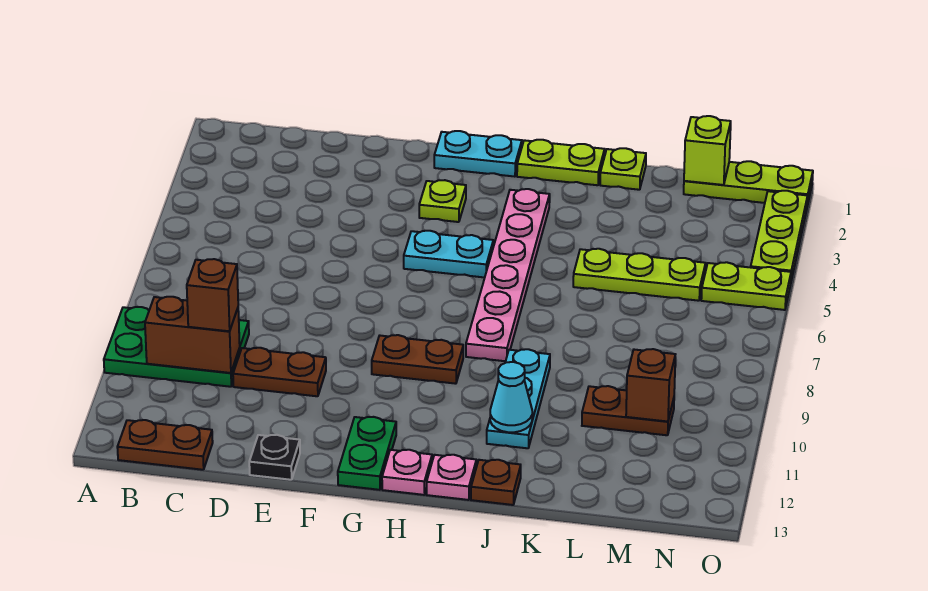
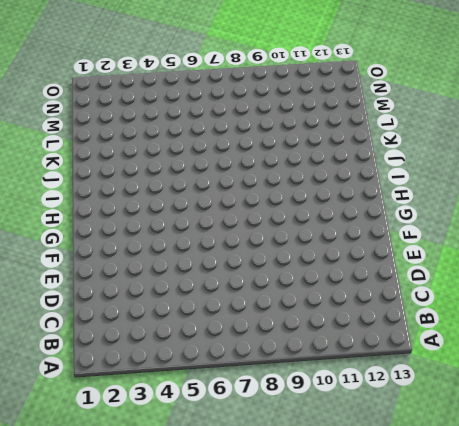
none -> green 2x3 plate [104,307,249,387]
none -> brown 1x2 plate [117,420,213,470]
none -> brown 1x2 plate [233,348,326,396]

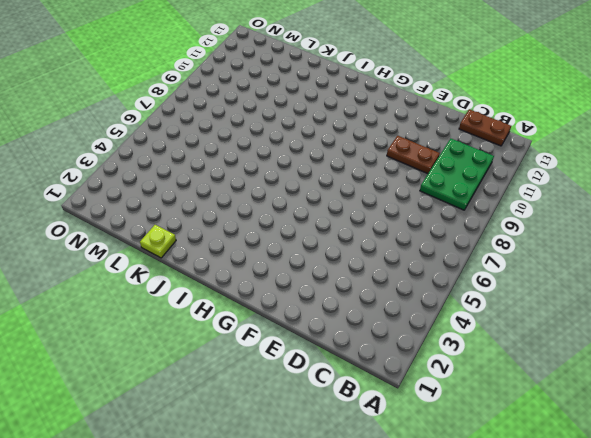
green 2x3 plate [420,139,494,210] -> green 2x3 plate turned to [104,307,249,387]
none -> black 1x1 plate [249,435,300,480]
none -> cyan 1x2 plate [434,131,522,177]
none -> lime 1x1 plate [419,180,466,222]

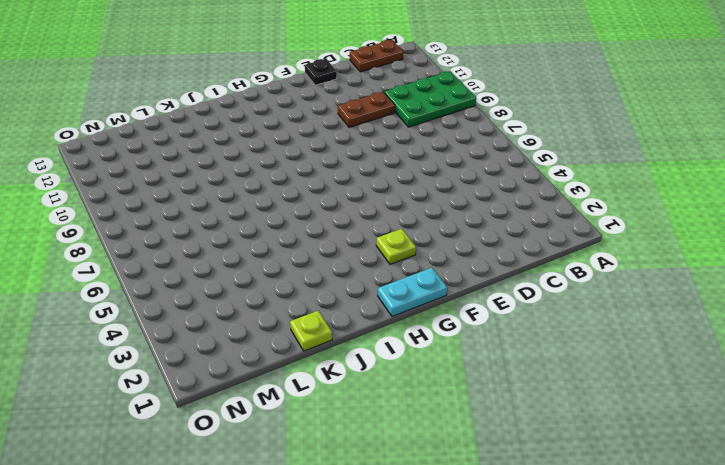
none -> cyan 1x2 plate [404,231,493,277]
none -> brown 1x2 plate [372,335,463,384]
none -> green 1x2 plate [338,417,396,490]

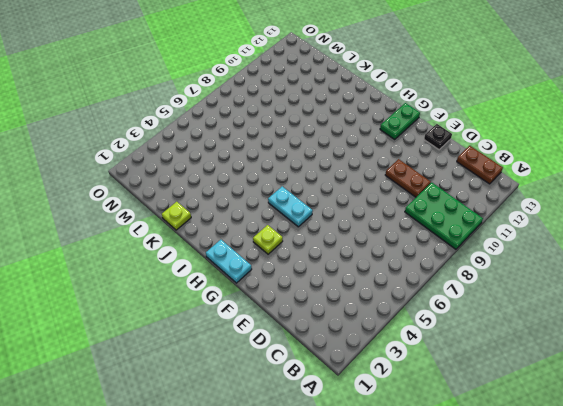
none -> brown 1x2 plate [372,335,463,384]
none -> pink 1x1 plate [382,450,432,495]
none -> lime 1x2 plate [517,140,605,185]

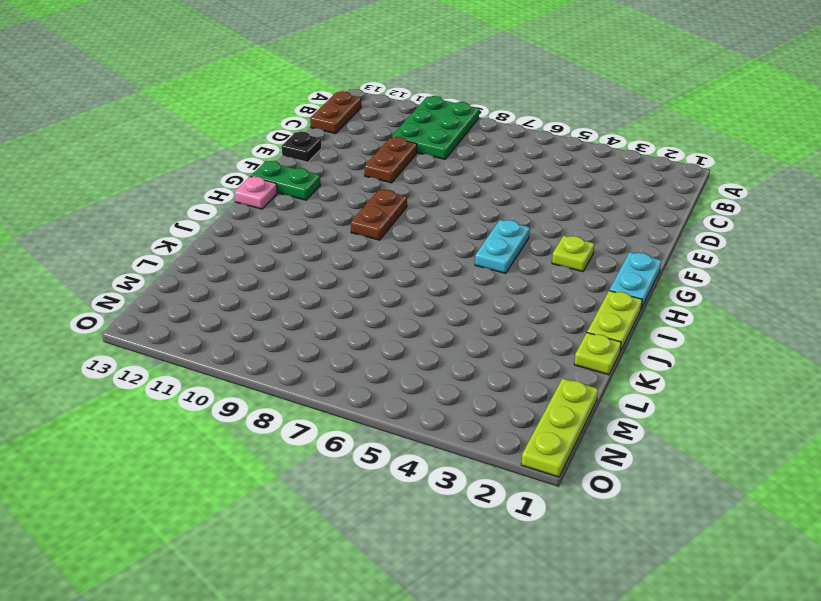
none -> pink 1x6 plate [466,189,550,361]
none -> pink 1x1 plate [427,455,476,500]
none -> cyan 1x3 plate [487,349,550,448]

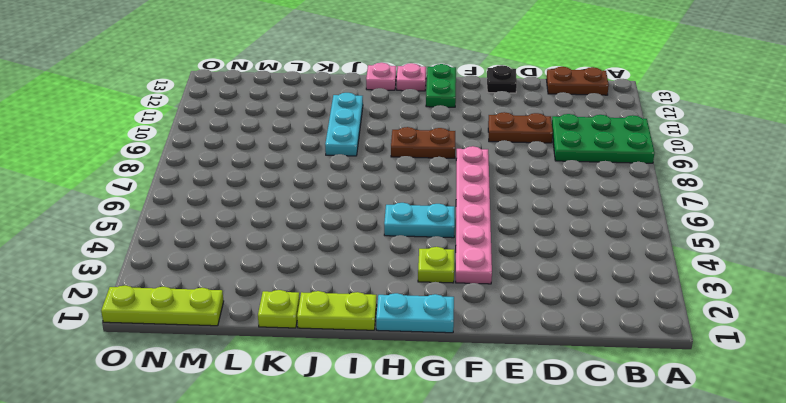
pink 1x6 plate [456,146,492,284] -> pink 1x6 plate moved to [466,189,550,361]
none -> brown 1x1 plate [471,460,521,505]
none -> lime 1x3 plate [573,249,706,301]
none -> brown 1x2 plate [582,386,674,435]

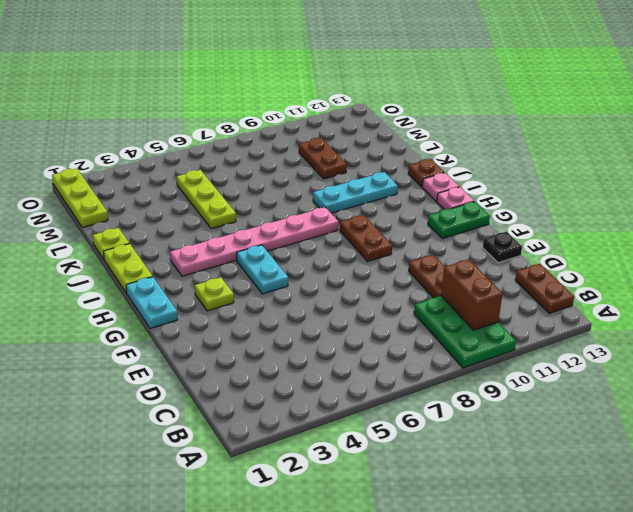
none -> lime 1x2 plate [701,262,791,310]
none -> lime 1x3 plate [751,191,808,281]
none -> cyan 1x1 cone [490,362,532,432]

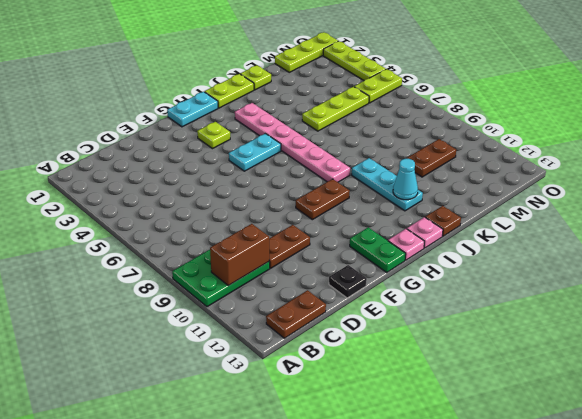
none -> lime 1x1 brick [684,116,731,185]
none -> brown 1x1 brick [626,349,675,422]
none -> brown 1x1 brick [187,259,238,331]

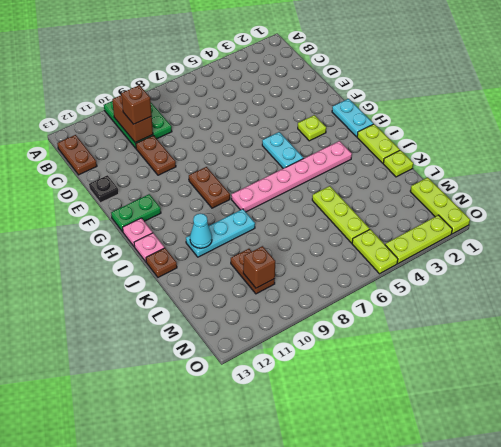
none -> lime 1x1 brick [684,116,731,185]

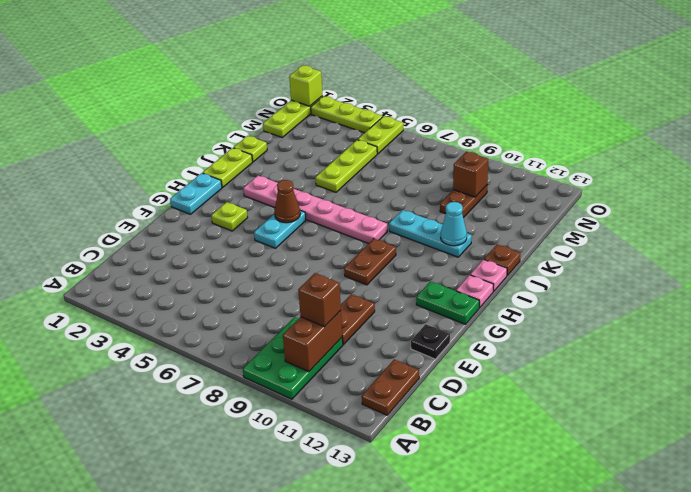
brown 1x1 cone [275,180,300,223] -> none
lime 1x1 brick [289,65,323,106] -> lime 1x1 brick moved to [684,116,731,185]

